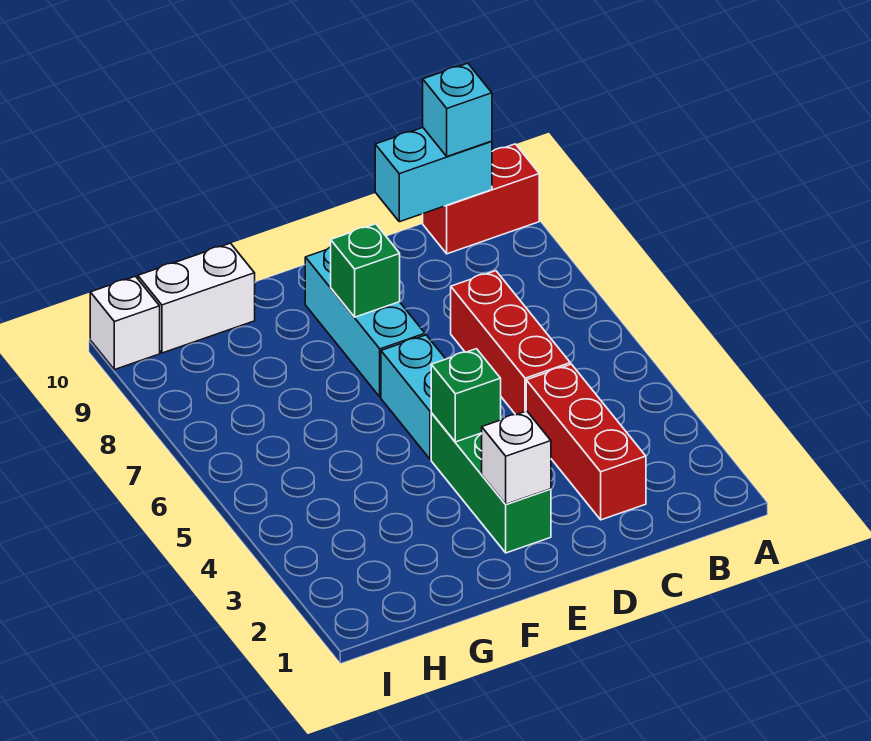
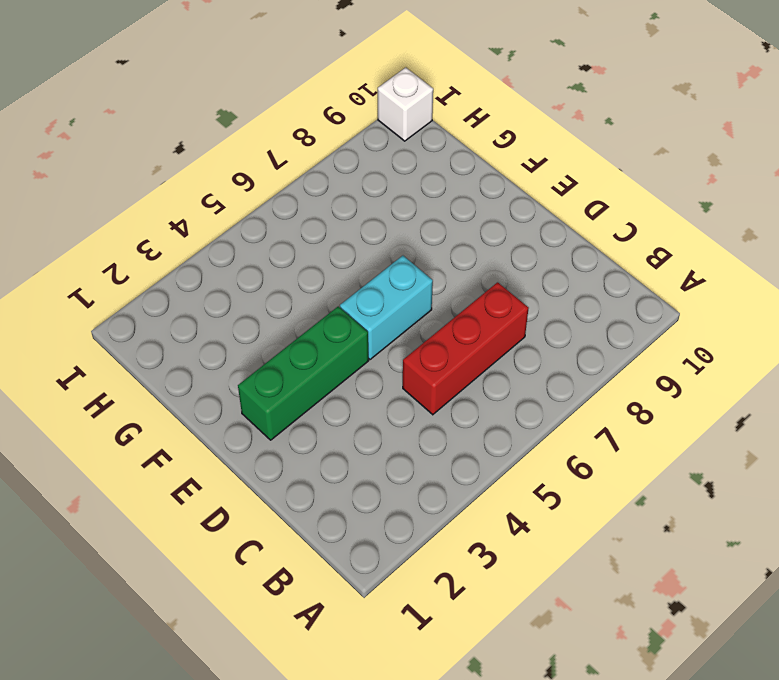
none -> red 1x2 brick [423,144,539,254]
none -> red 1x3 brick [526,364,646,520]
none -> cyan 1x3 brick [305,247,425,397]

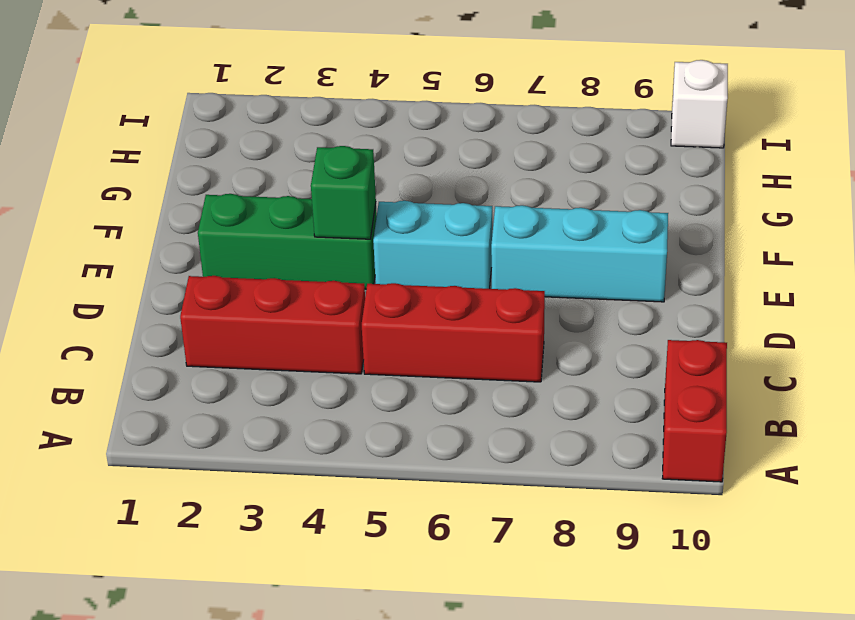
none -> white 1x2 brick [138,243,255,353]
none -> cyan 1x2 brick [375,128,492,222]
none -> white 1x1 brick [482,411,551,504]

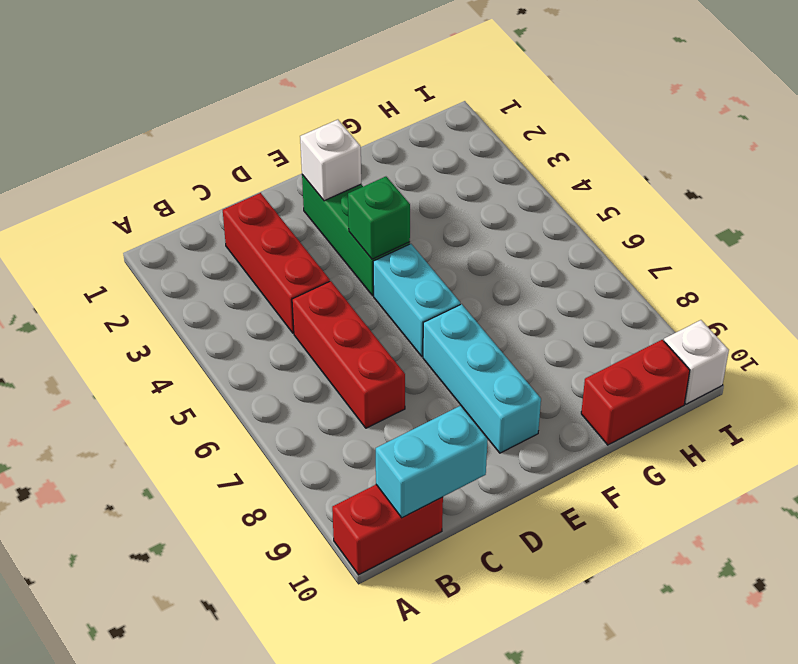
red 1x2 brick [581,340,690,445] -> white 1x2 brick [138,243,255,353]
none -> green 1x1 brick [331,224,400,317]
none -> cyan 1x1 brick [423,63,492,156]

